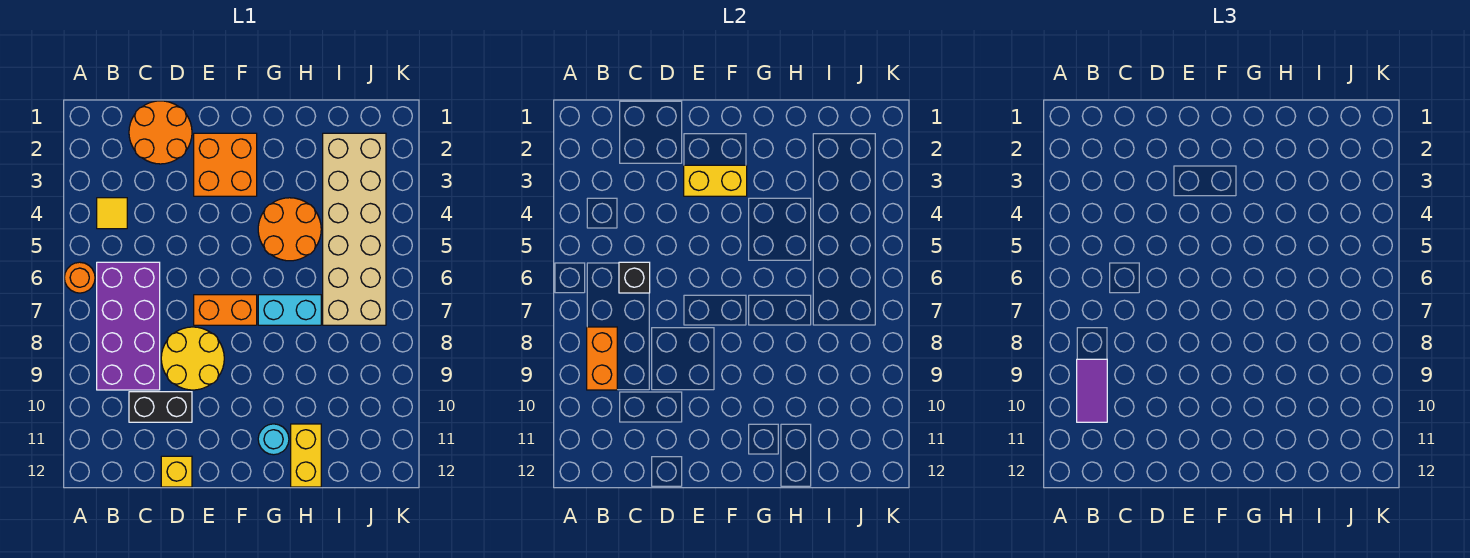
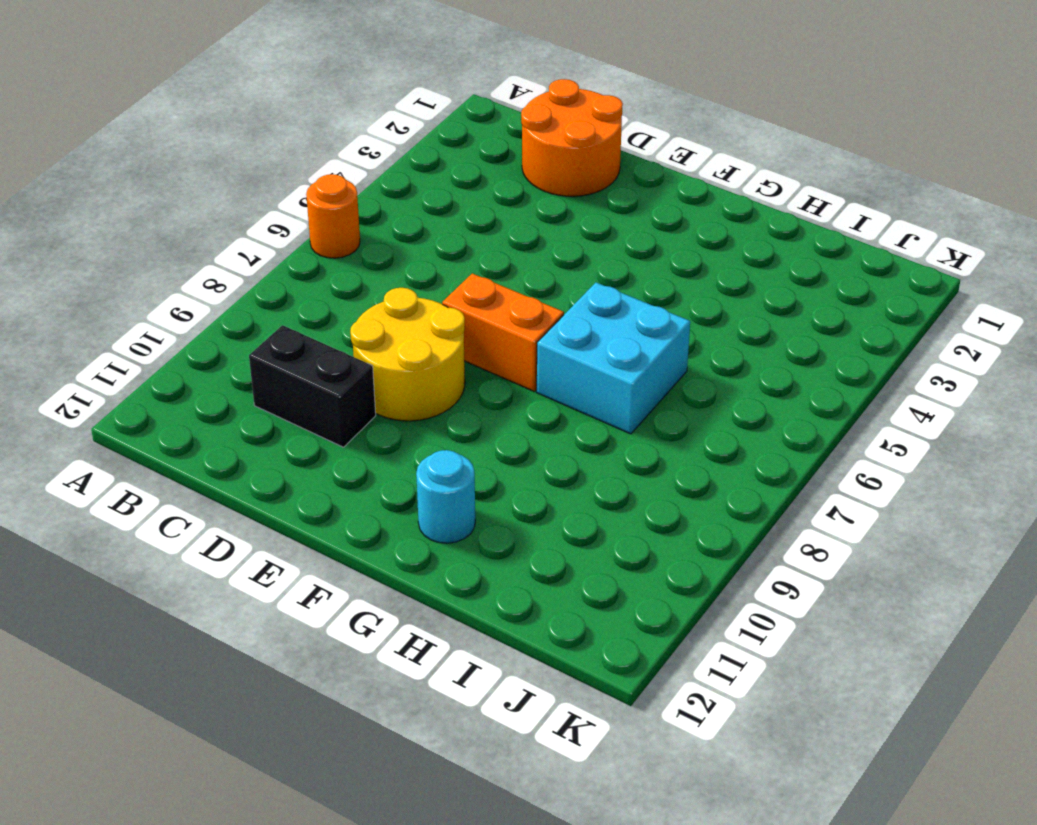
cyan 2x2 brick [537,283,690,434] -> cyan 1x2 brick [258,295,321,325]
none -> yellow 1x1 tile [97,198,127,229]
none -> purple 2x4 brick [97,262,160,390]
none -> yellow 1x1 brick [161,456,192,487]

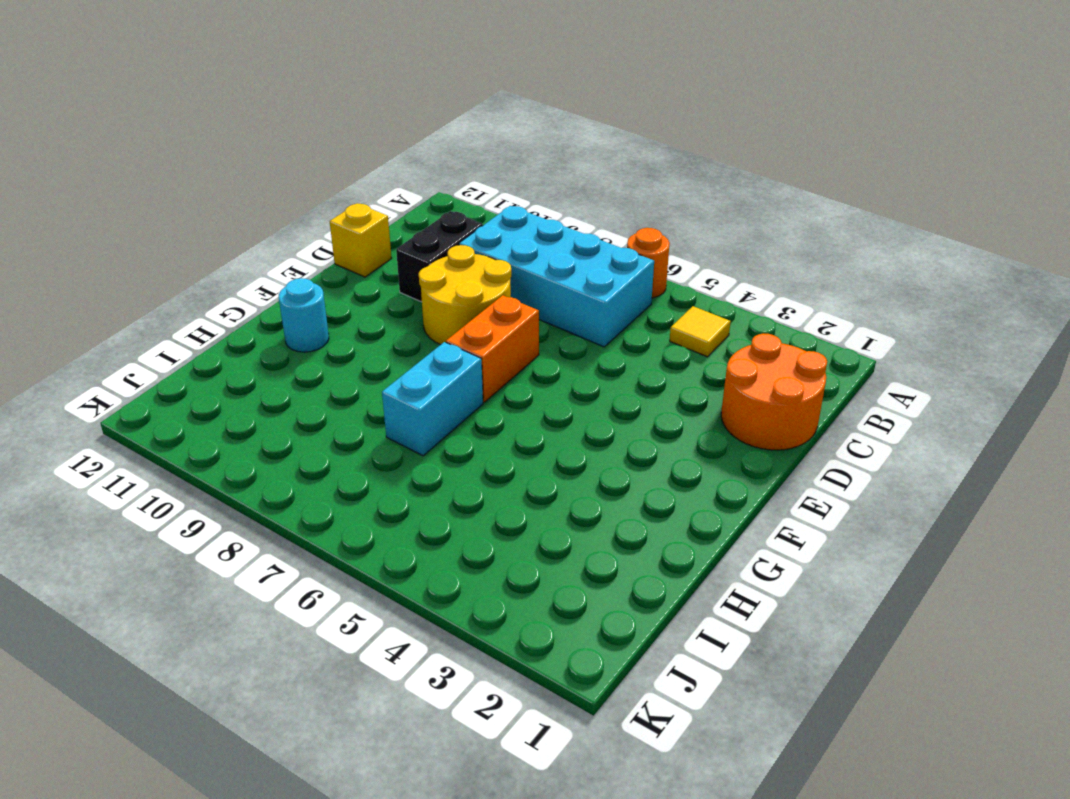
cyan 2x4 brick [459,206,654,347] -> purple 2x4 brick [97,262,160,390]
none -> orange 2x2 brick [194,133,257,196]
none -> orange 2x2 round brick [258,198,321,261]
none -> yellow 1x2 brick [291,424,321,487]

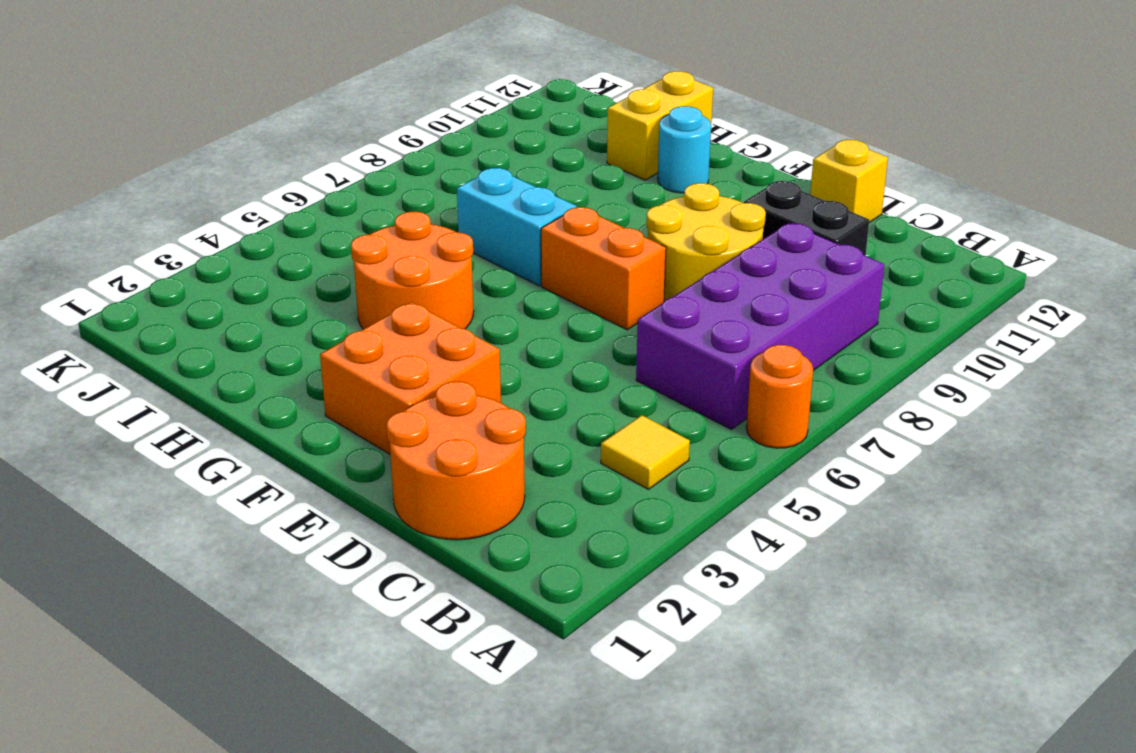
none -> tan 2x6 brick [323,133,386,325]
none -> orange 1x2 brick [587,327,617,390]
none -> black 1x1 brick [619,262,650,293]

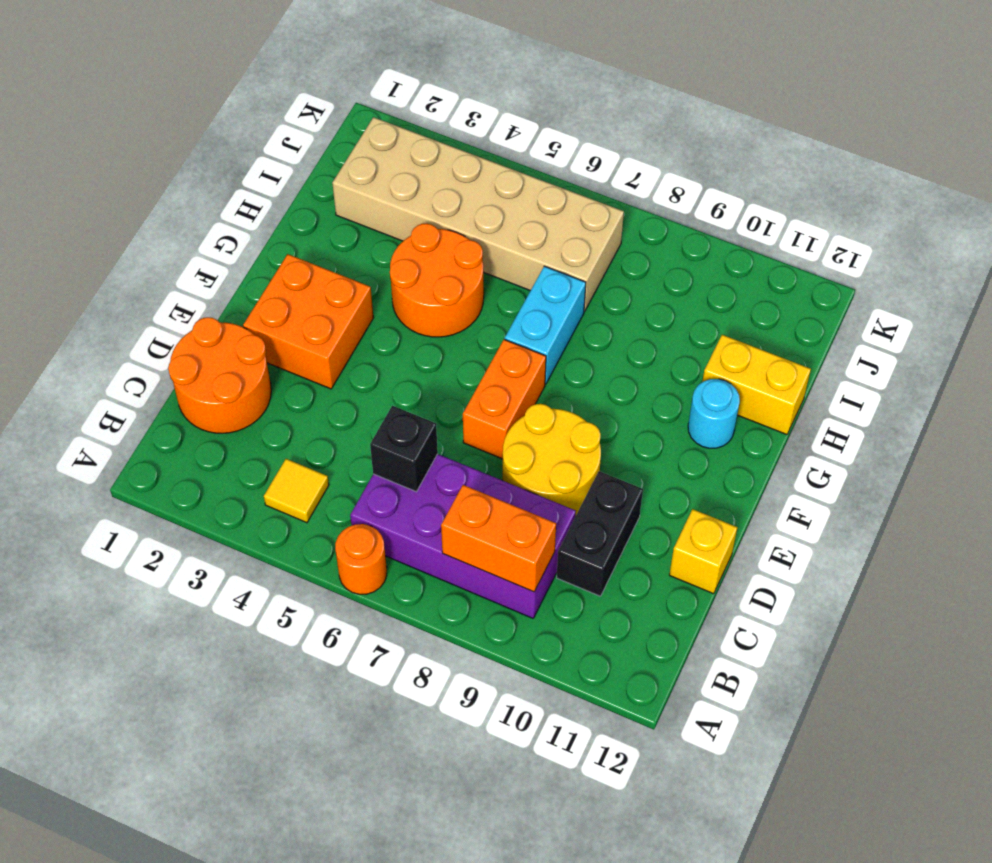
none -> yellow 1x2 brick [684,165,747,196]
none -> purple 1x2 tile [1077,359,1107,422]

